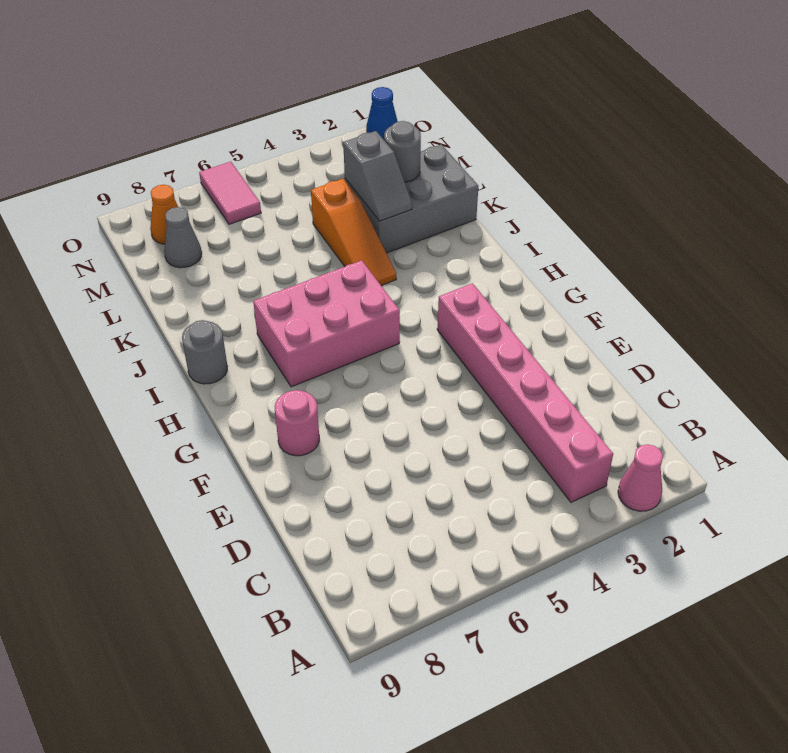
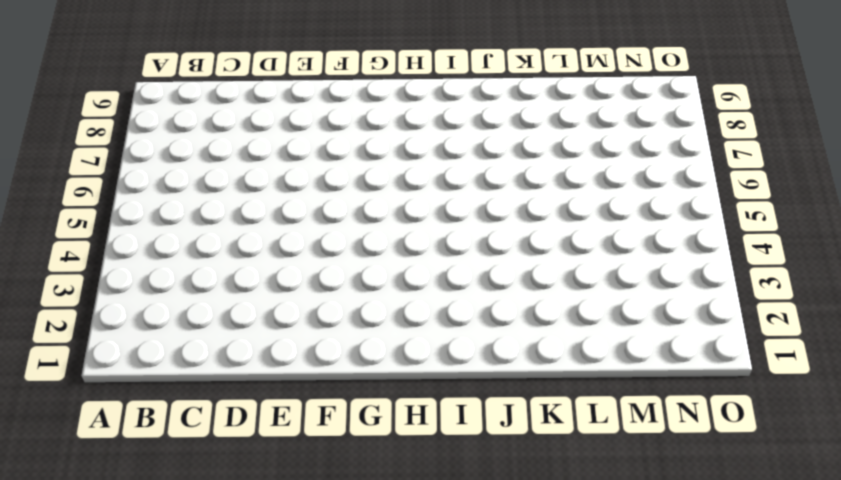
none -> pink 1x1 cone [618,444,663,511]
none -> pink 1x6 brick [437,283,613,502]
none -> pink 1x1 round brick [275,390,319,456]

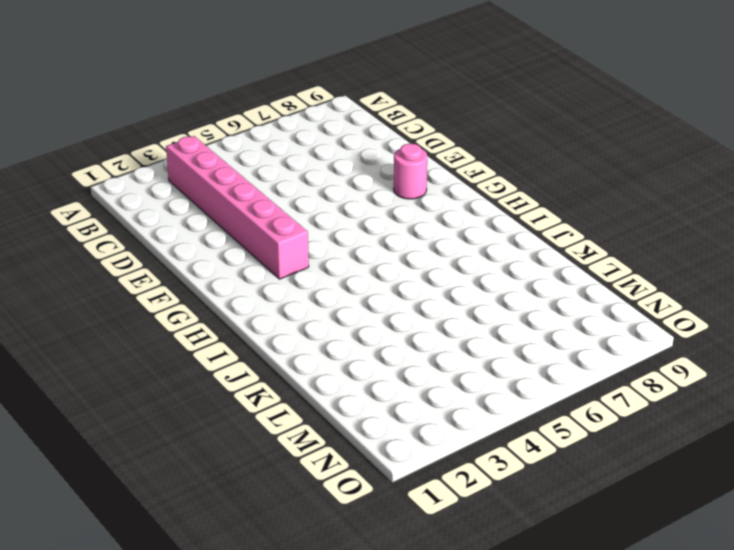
none -> pink 1x1 cone [618,444,663,511]
none -> pink 2x3 brick [253,260,400,387]
none -> grey 1x1 round brick [182,320,227,384]

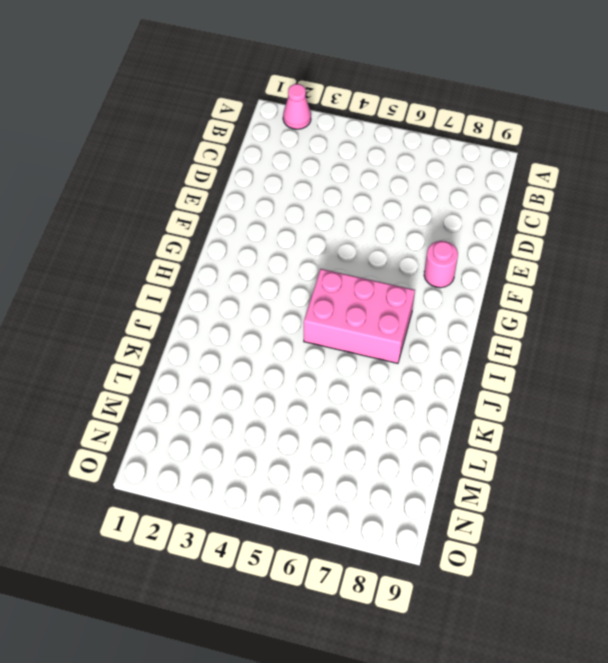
none -> pink 1x6 brick [437,283,613,502]
none -> grey 1x1 round brick [182,320,227,384]
none -> orange 1x3 slope [311,179,396,285]

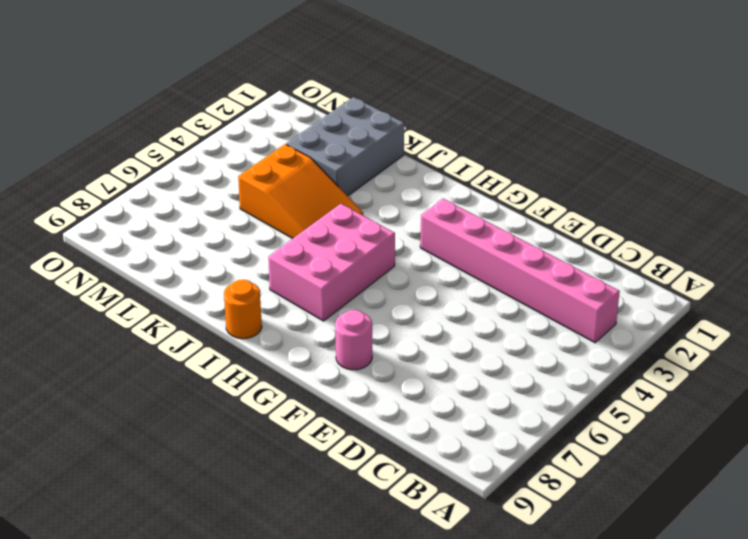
orange 1x1 round brick [224,280,262,339] -> grey 1x1 round brick [182,320,227,384]
orange 2x3 slope [238,144,363,239] -> orange 1x3 slope [311,179,396,285]
none -> pink 1x1 cone [618,444,663,511]
none -> grey 1x1 cone [164,207,202,268]
none -> pink 1x2 tile [199,162,261,224]

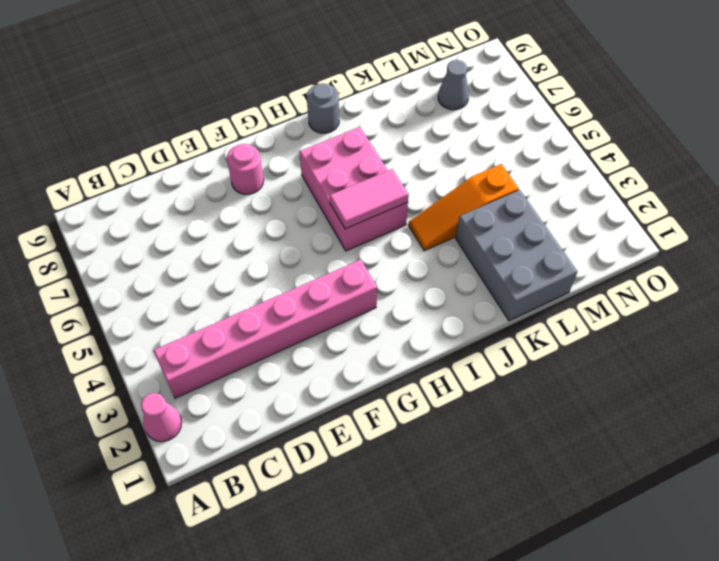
pink 1x2 tile [330,169,409,229] -> pink 1x2 tile moved to [199,162,261,224]
none -> orange 1x1 cone [150,185,178,244]
none -> blue 1x1 cone [366,87,398,140]
none -> grey 1x2 slope [343,131,412,221]

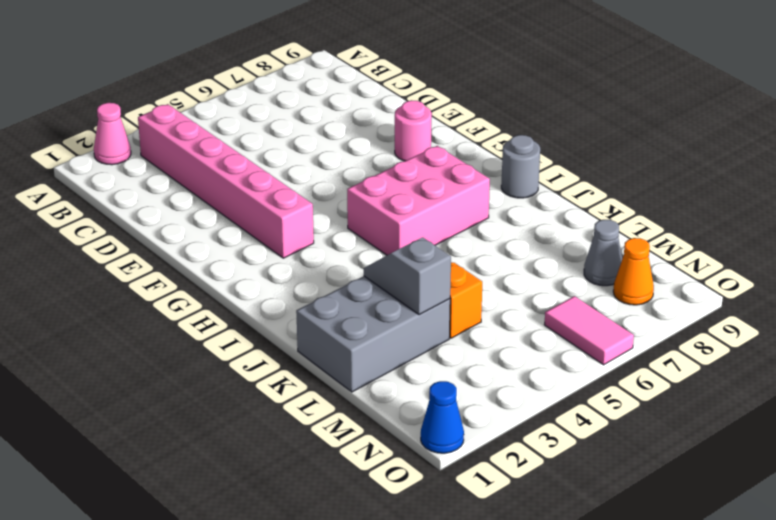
none -> grey 1x1 round brick [384,121,421,182]

